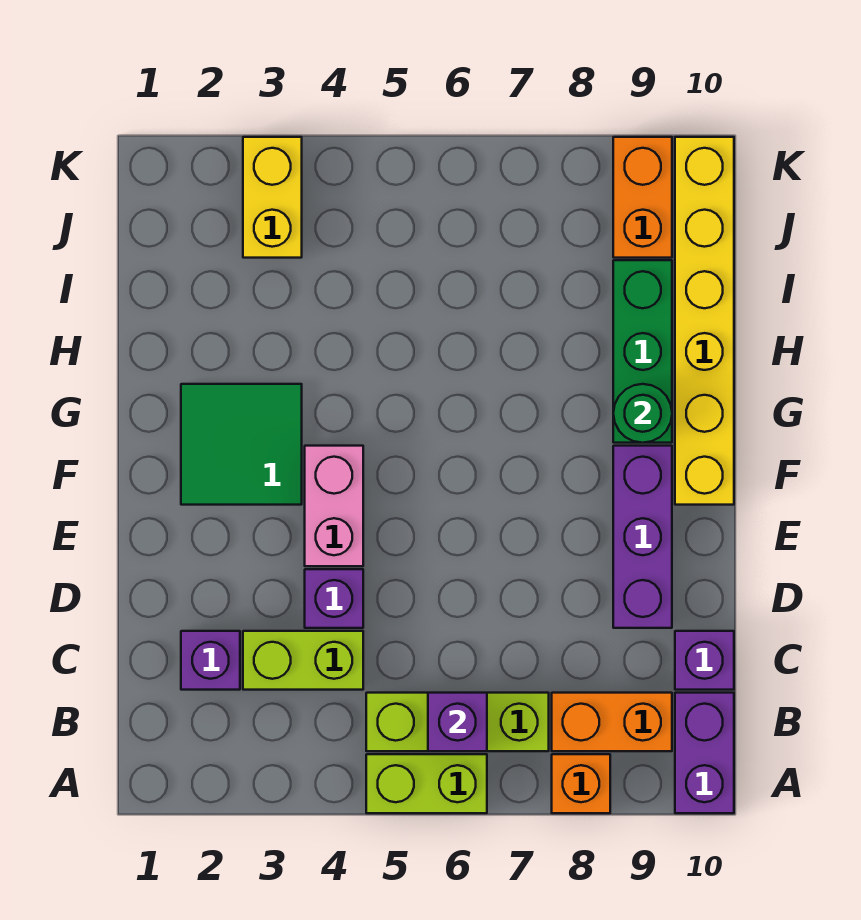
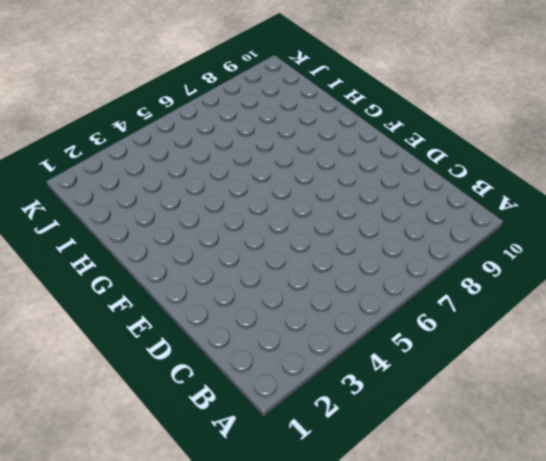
none -> lime 1x2 brick [366,754,487,813]
none -> orange 1x1 brick [552,754,610,813]
none -> purple 1x2 brick [675,693,734,813]

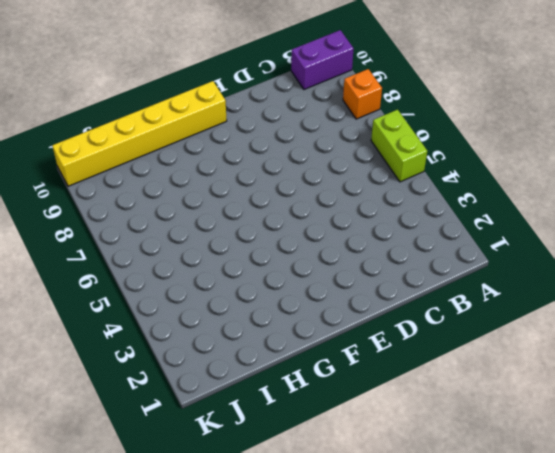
none -> lime 1x3 brick [366,693,549,751]
none -> orange 1x2 brick [552,693,672,751]
none -> purple 1x1 brick [181,631,240,690]

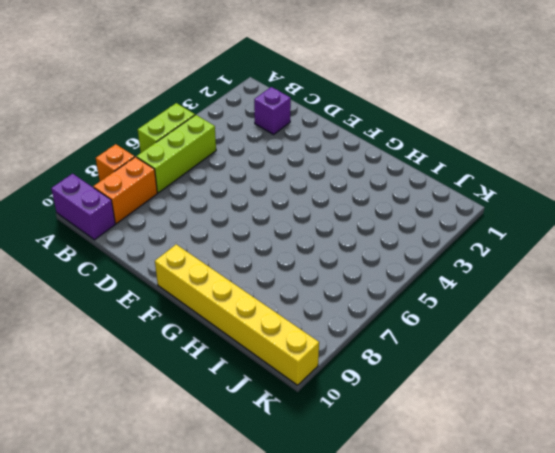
none -> lime 1x2 brick [243,631,363,690]
none -> purple 1x1 brick [675,631,734,690]
none -> purple 1x1 brick [305,569,363,628]

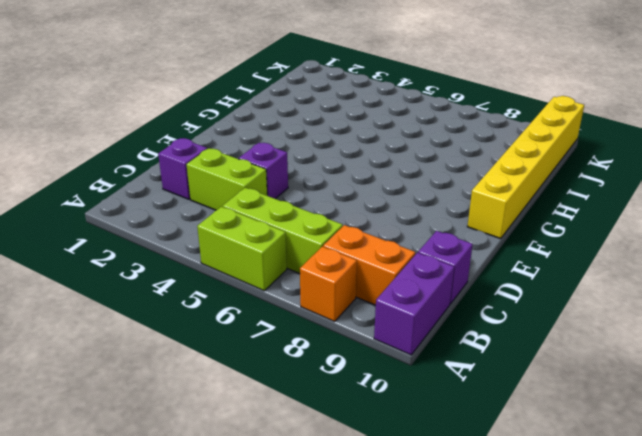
none -> purple 1x3 brick [613,446,672,628]
none -> pink 1x2 brick [305,446,363,566]
none -> green 2x2 tile [181,384,302,505]

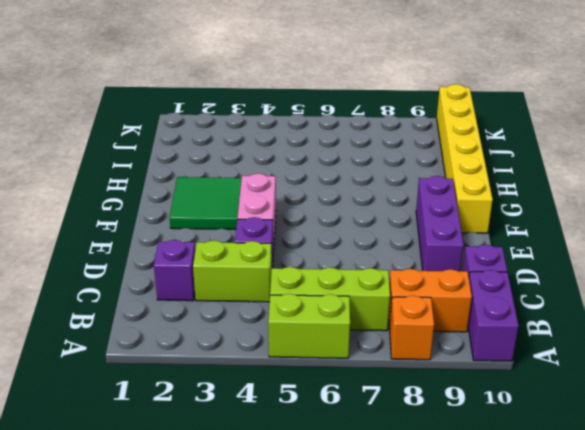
none -> green 1x3 brick [613,260,672,443]
none -> yellow 1x2 brick [243,137,302,258]
none -> orange 1x2 brick [613,137,672,258]

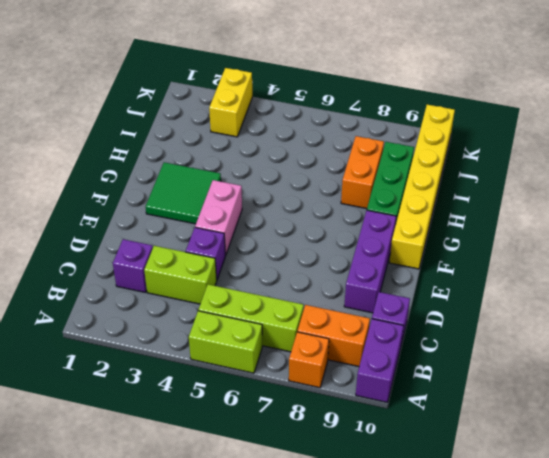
orange 1x2 brick [341,136,384,209] -> orange 1x2 brick moved to [613,137,672,258]
none -> purple 1x1 brick [428,693,487,751]
none -> green 1x1 round brick [613,384,672,443]

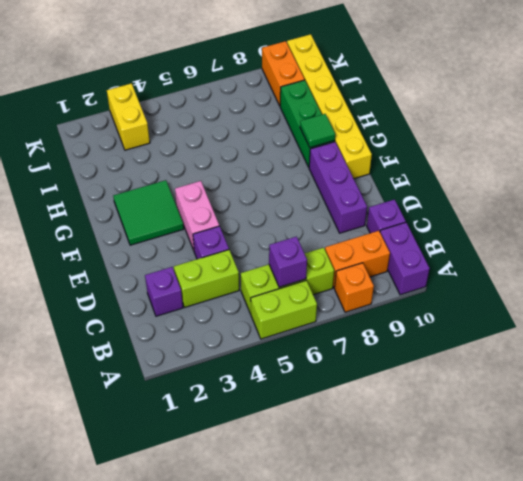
green 1x1 tile [300,114,335,148] -> green 1x1 round brick [613,384,672,443]

